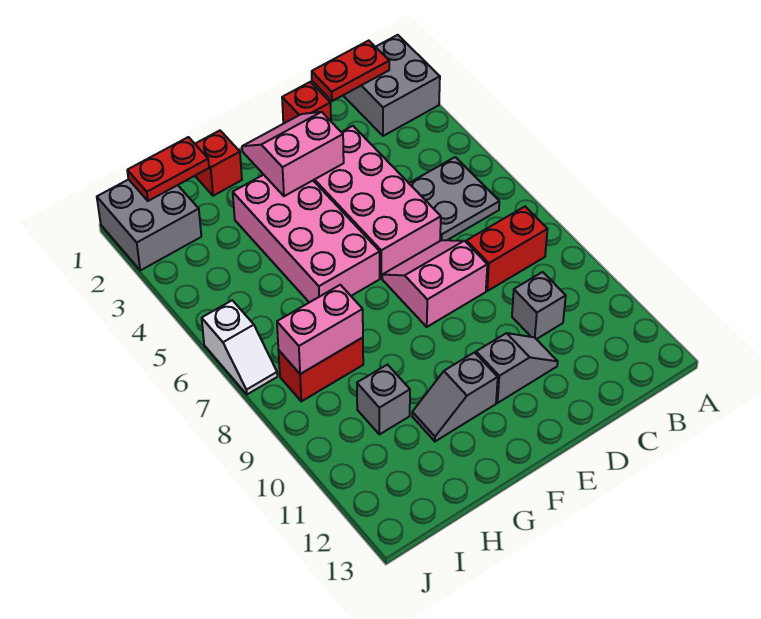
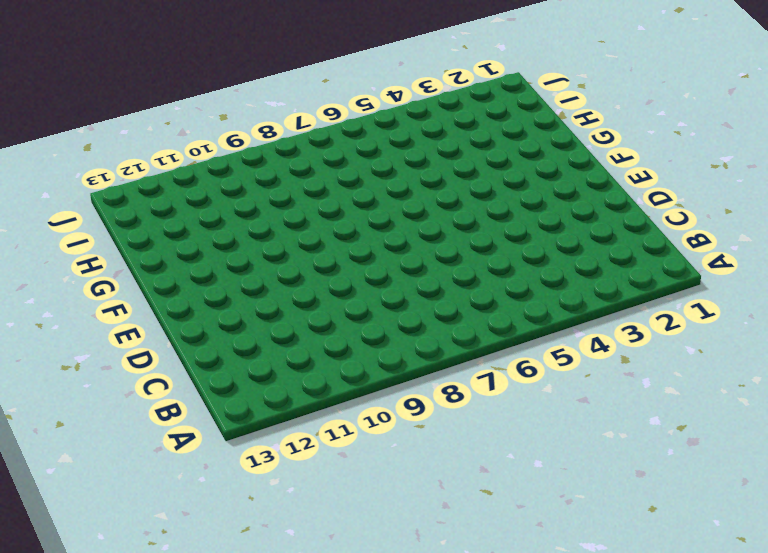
none -> grey 2x2 brick [343,35,440,136]
none -> grey 2x2 plate [409,157,499,241]
none -> red 1x2 brick [466,207,547,291]

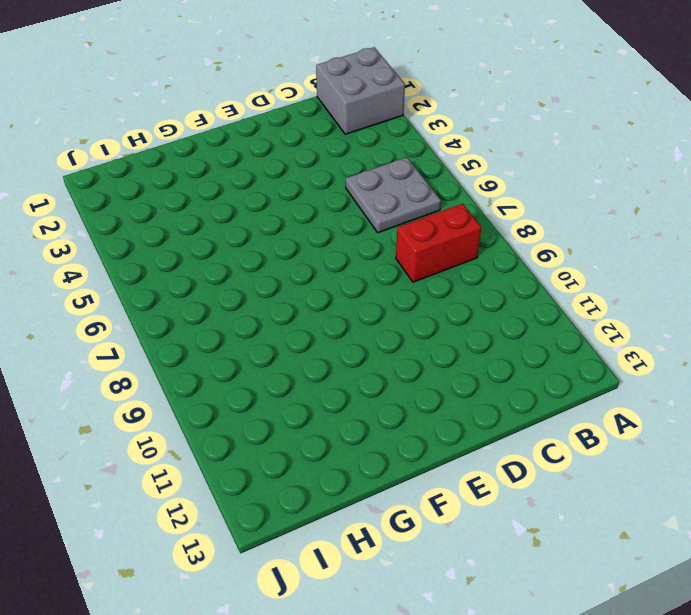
none -> grey 1x1 brick [512,272,566,339]
none -> red 1x1 brick [282,82,331,124]
none -> pink 2x4 brick [313,126,441,278]

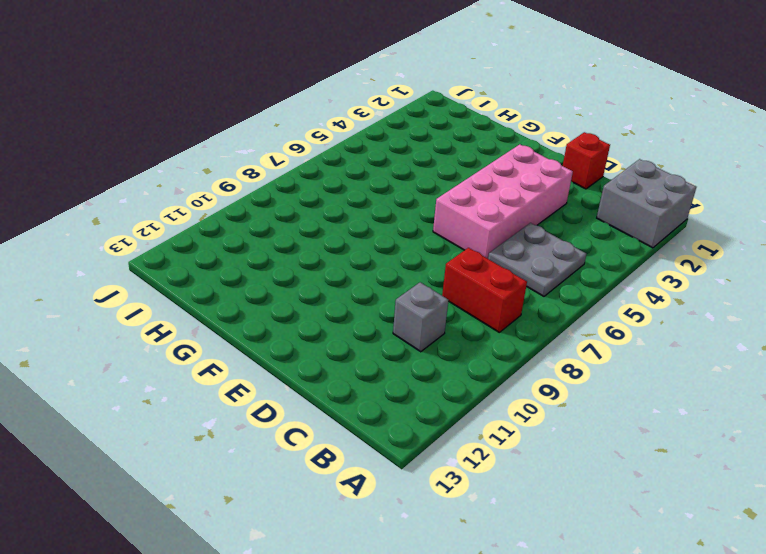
none -> pink 2x2 slope [382,240,487,327]
none -> grey 1x2 slope [476,333,558,403]
none -> pink 2x4 brick [233,175,380,302]

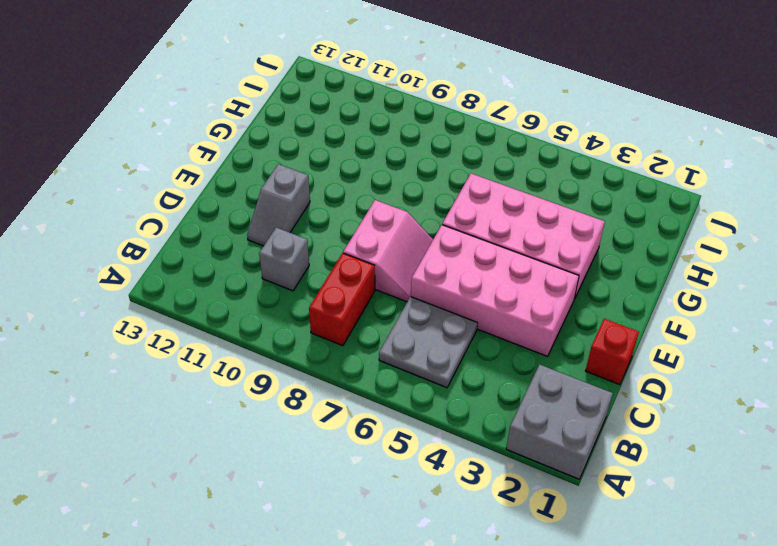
none -> grey 1x2 slope [412,352,498,441]
none -> red 1x1 brick [195,131,242,196]
none -> red 1x2 brick [278,338,363,401]

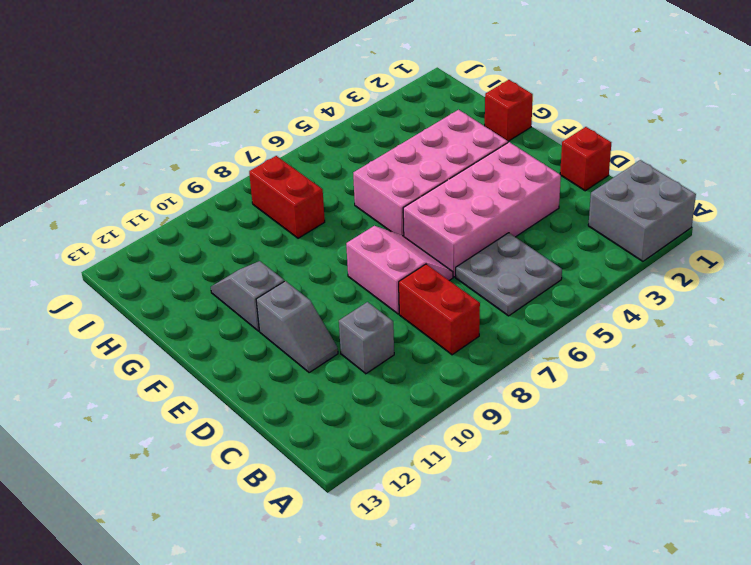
none -> grey 1x1 brick [357,365,410,434]
none -> grey 2x2 brick [97,179,201,270]
none -> white 1x2 slope [202,300,277,394]

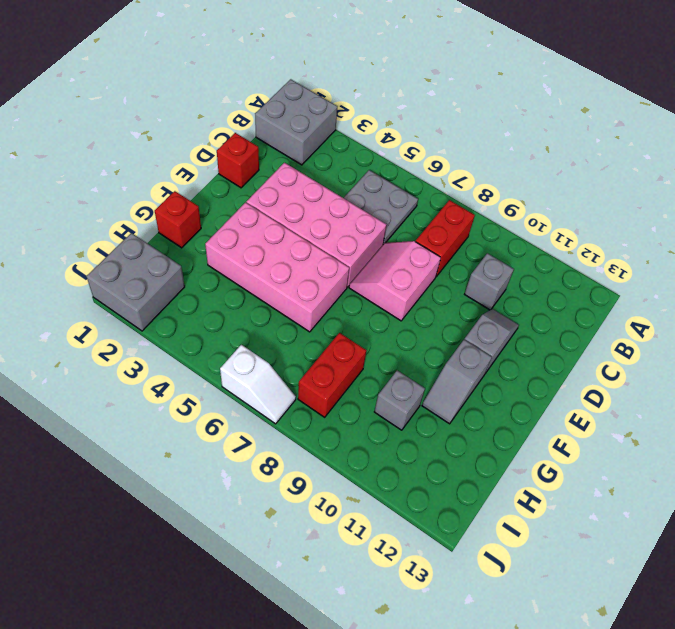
none -> red 1x2 plate [312,41,389,101]
none -> pink 2x2 slope [242,112,344,196]
none -> red 1x2 plate [127,137,209,201]

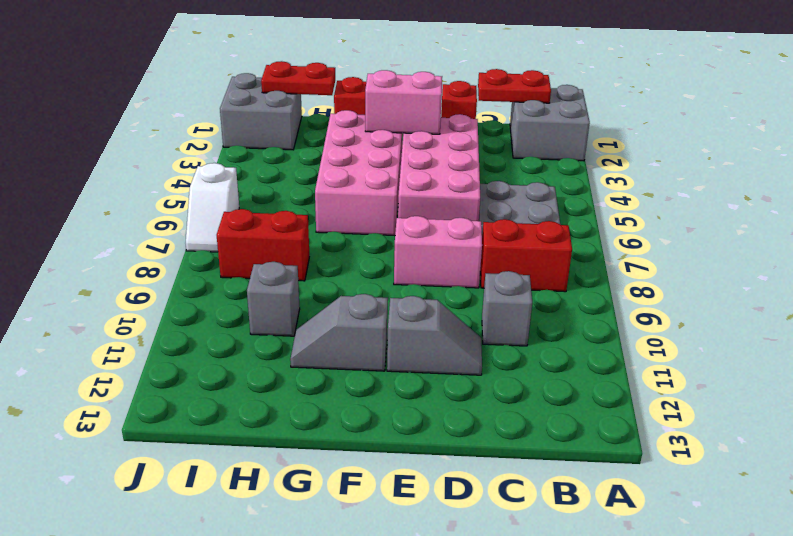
none -> pink 1x2 brick [277,285,363,374]

